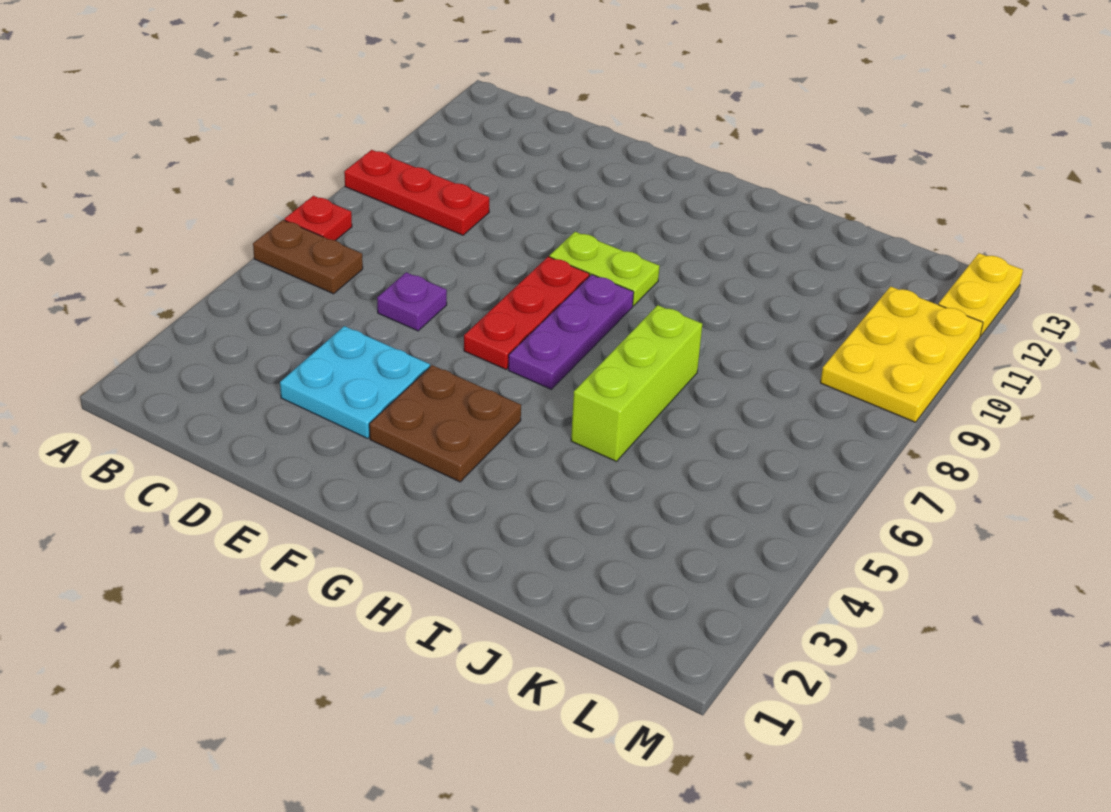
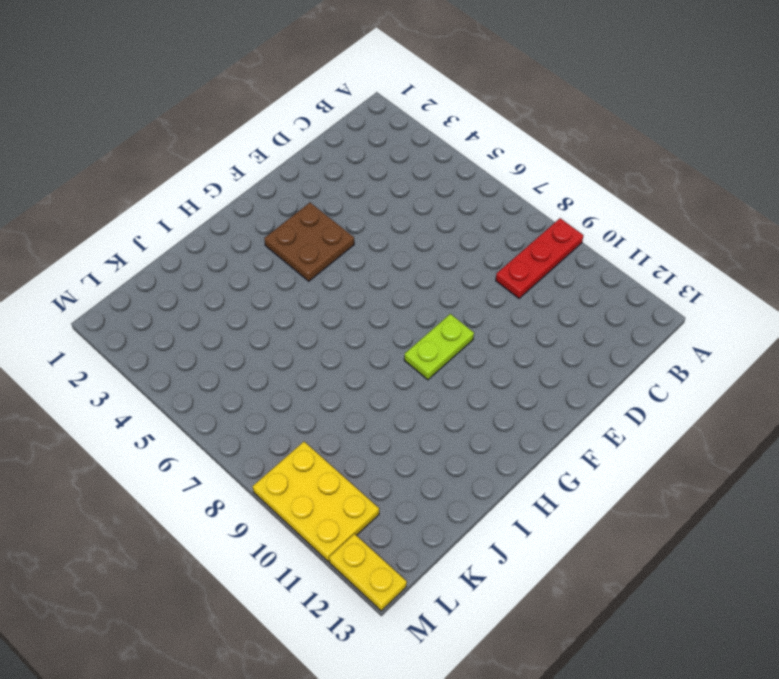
none -> brown 1x2 plate [253,220,363,294]
none -> red 1x1 plate [284,196,352,241]
none -> cyan 2x2 plate [280,326,430,438]

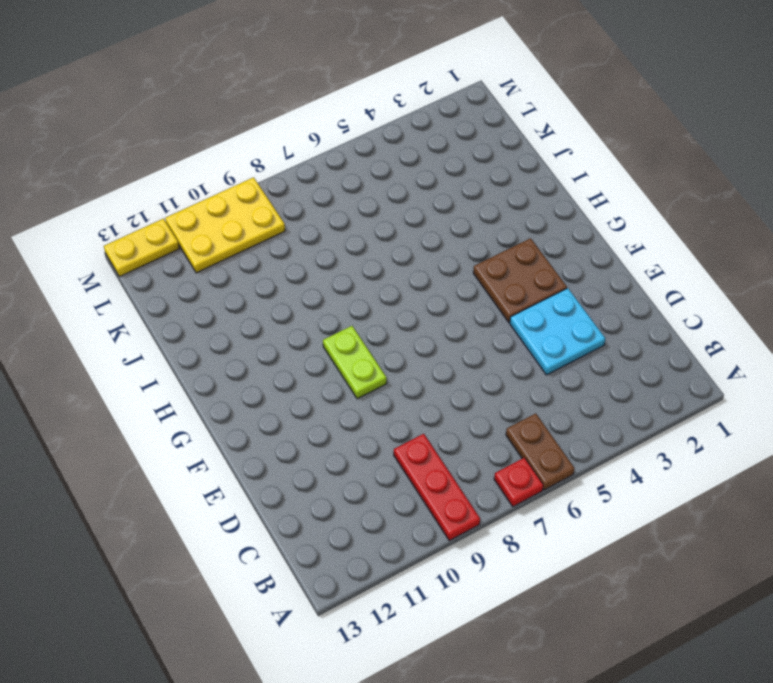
none -> purple 1x1 plate [377,272,447,331]
none -> red 1x3 plate [464,257,589,369]
none -> purple 1x3 plate [508,274,634,389]

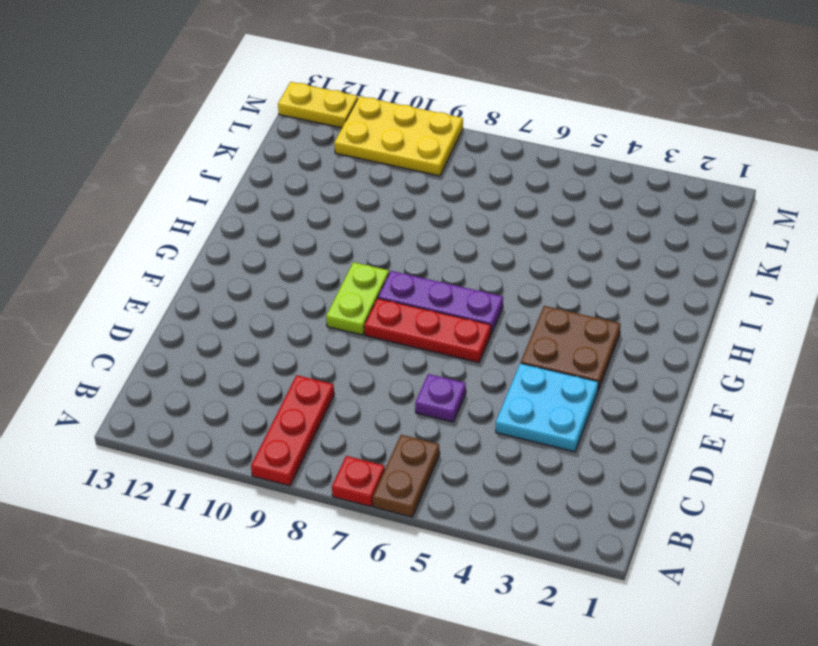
none -> lime 1x3 brick [571,305,702,462]

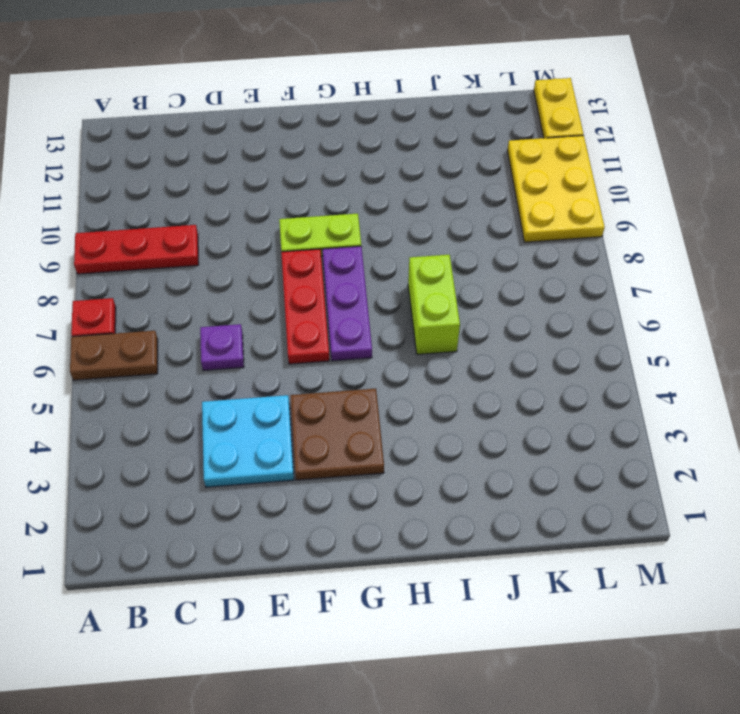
lime 1x2 brick [408,255,460,355] -> lime 1x3 brick [571,305,702,462]

